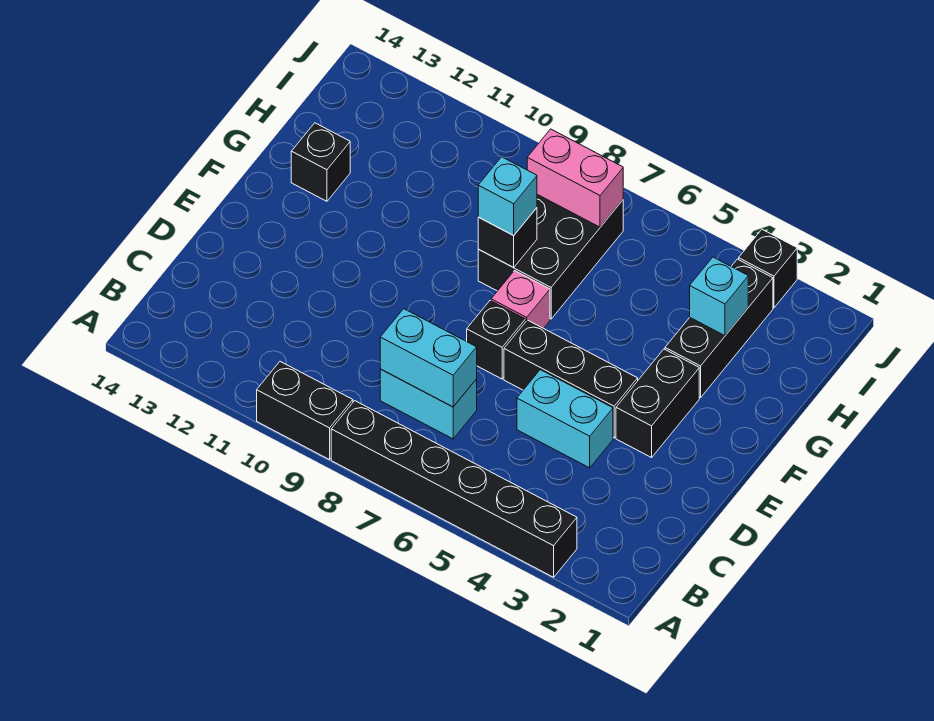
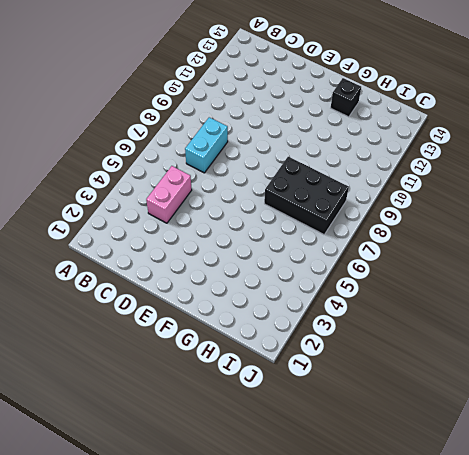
pink 1x2 brick [146,166,192,223] -> pink 1x2 brick moved to [527,129,623,227]
none -> black 1x6 brick [331,401,577,577]
none -> black 1x2 brick [257,362,353,460]
none -> cyan 1x2 brick [517,370,613,468]

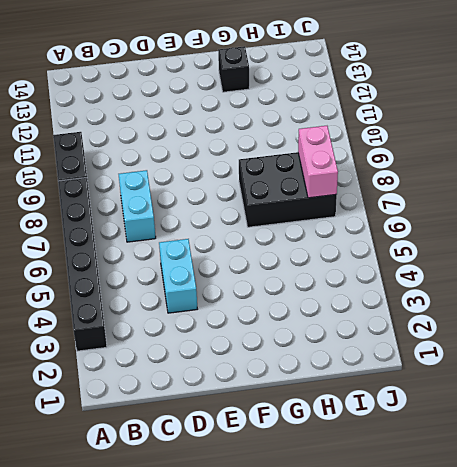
none -> black 1x2 brick [616,349,699,458]
none -> black 1x3 brick [504,320,638,438]
none -> black 1x1 brick [467,301,526,379]

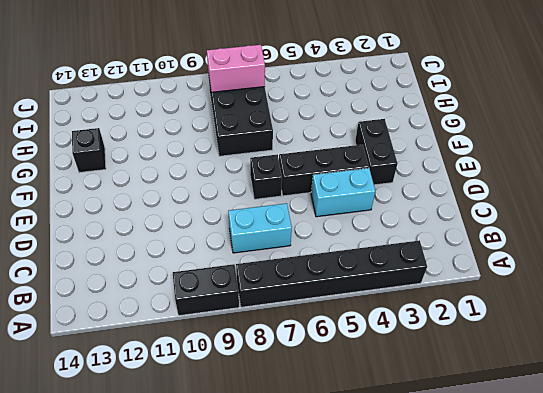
none -> pink 1x1 brick [491,271,550,328]
none -> black 1x3 brick [665,259,773,398]
none -> black 1x1 brick [739,229,797,308]

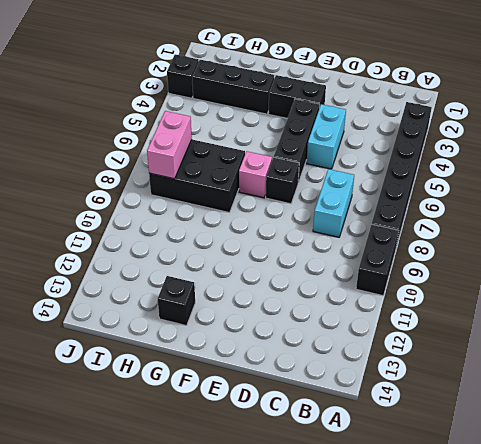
none -> cyan 1x2 brick [380,309,477,407]
none -> black 1x1 brick [478,208,537,268]
none -> cyan 1x1 brick [690,257,748,336]

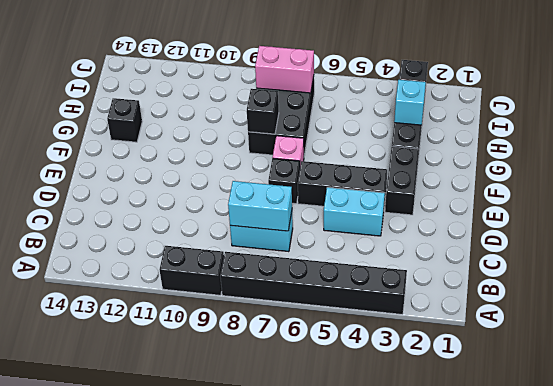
none -> cyan 1x1 brick [478,157,537,235]

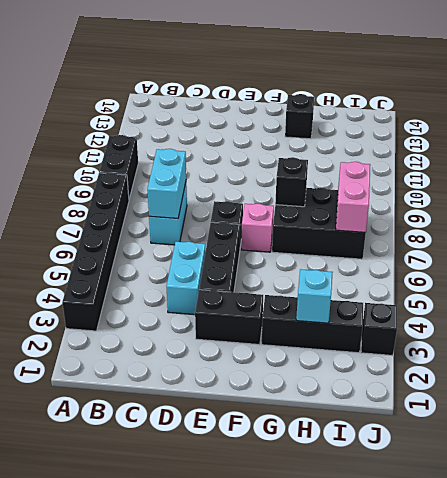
none -> cyan 1x1 brick [478,157,537,235]

